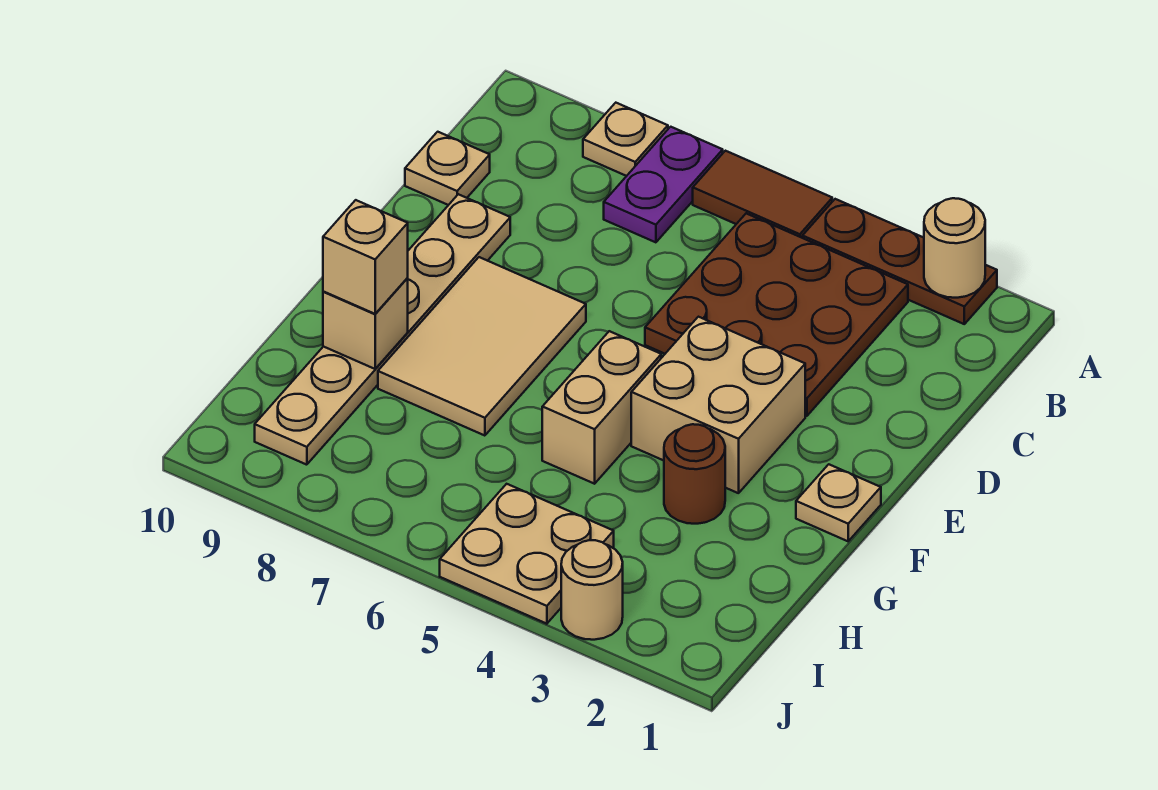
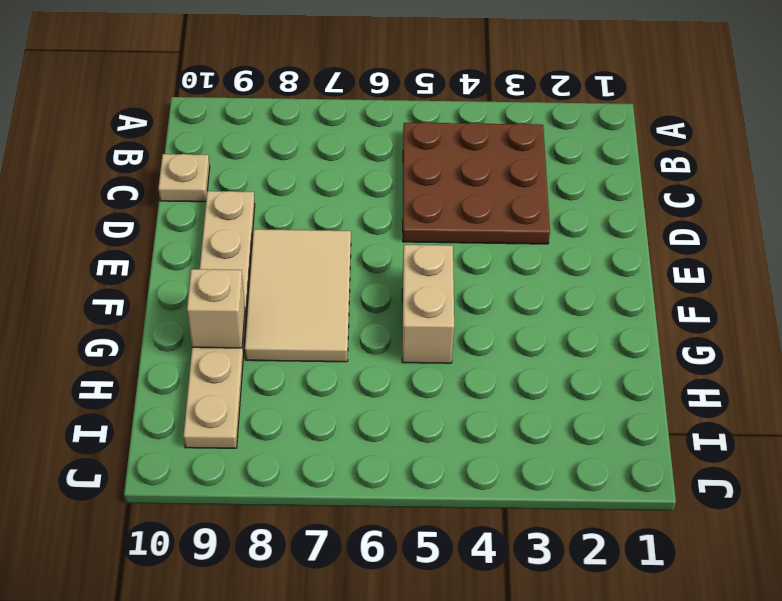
none -> brown 1x3 plate [803,199,997,324]
none -> brown 1x2 tile [693,151,832,238]
none -> purple 1x2 plate [604,127,723,242]

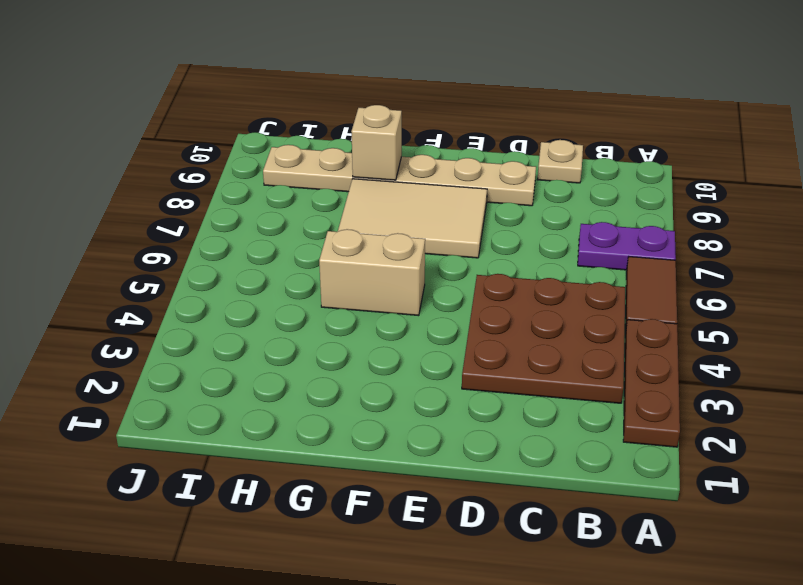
none -> tan 1x1 plate [583,103,668,176]
none -> tan 2x2 brick [631,317,805,493]
none -> tan 1x1 plate [796,464,881,541]

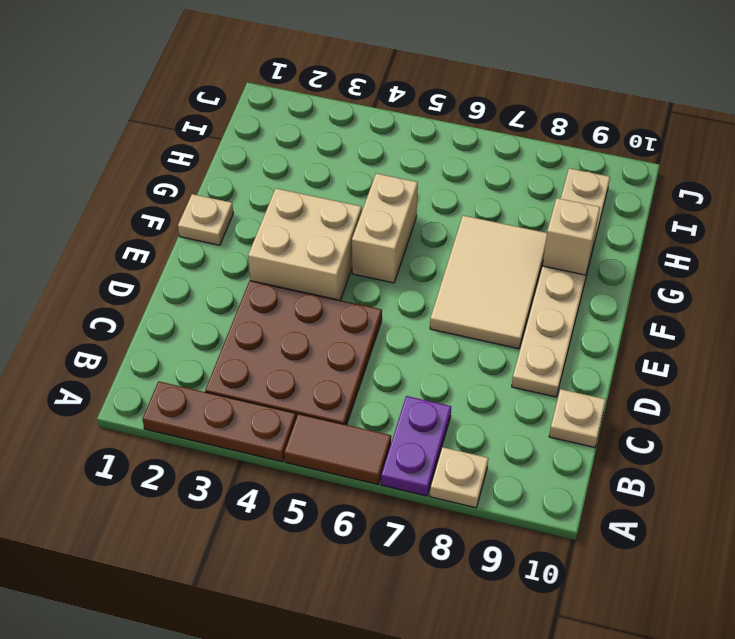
none -> brown 1x1 round brick [664,424,725,524]
none -> tan 2x2 plate [440,484,614,624]
none -> tan 1x1 round brick [561,540,623,640]

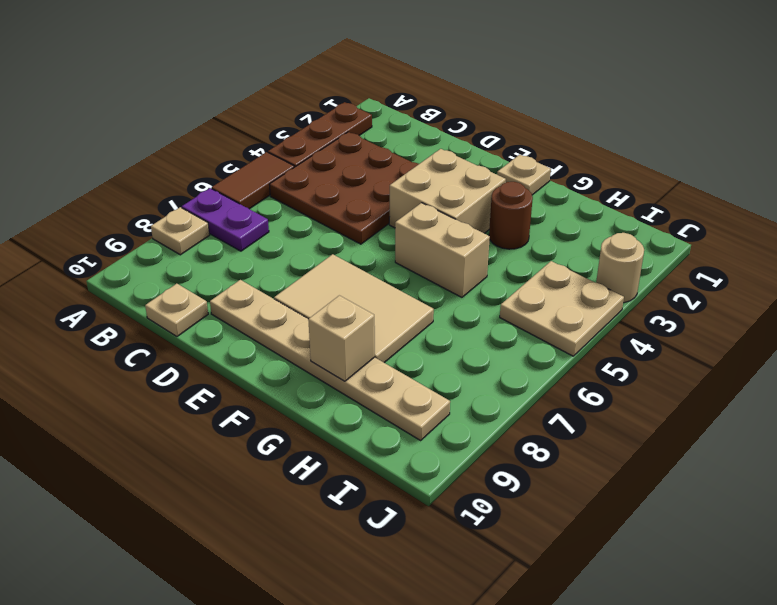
none -> tan 1x1 round brick [924,198,985,298]
none -> tan 1x1 brick [323,200,408,314]

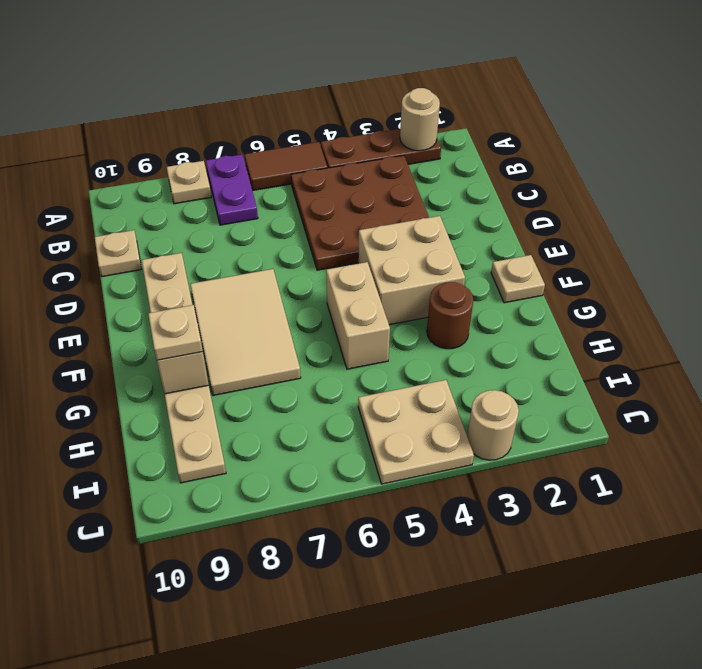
tan 1x1 plate [148,305,203,360] -> tan 1x1 brick [323,200,408,314]

